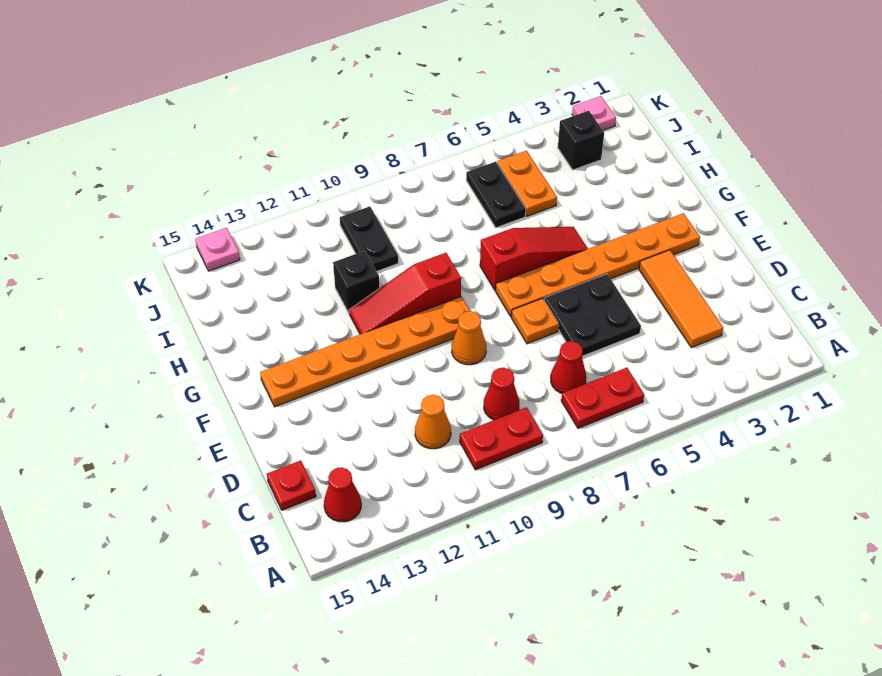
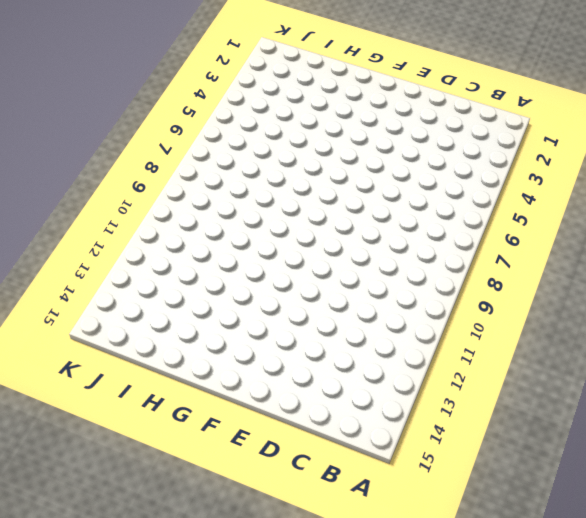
none -> red 1x2 plate [561,368,644,428]
none -> red 1x2 plate [460,407,543,470]
none -> red 1x1 cone [324,467,361,522]

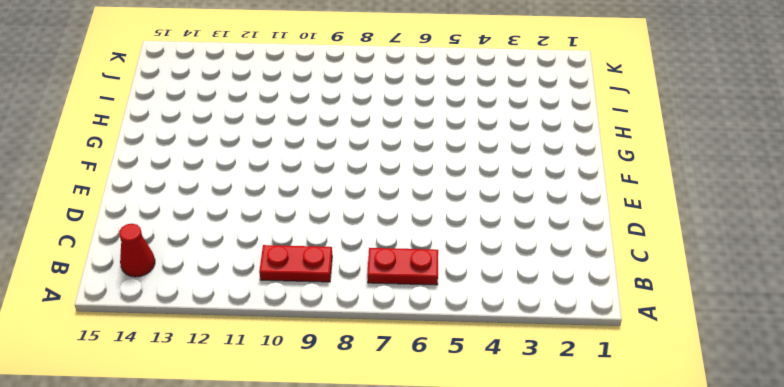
none -> orange 1x3 tile [639,250,723,348]
none -> red 1x1 cone [551,341,586,393]
none -> red 1x1 cone [484,368,519,420]

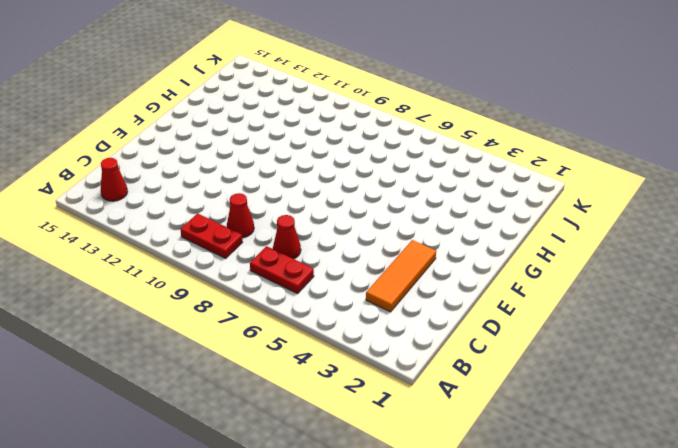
none -> orange 1x1 cone [415,395,451,449]
none -> red 1x1 plate [267,460,316,510]
none -> black 2x2 plate [544,274,641,356]

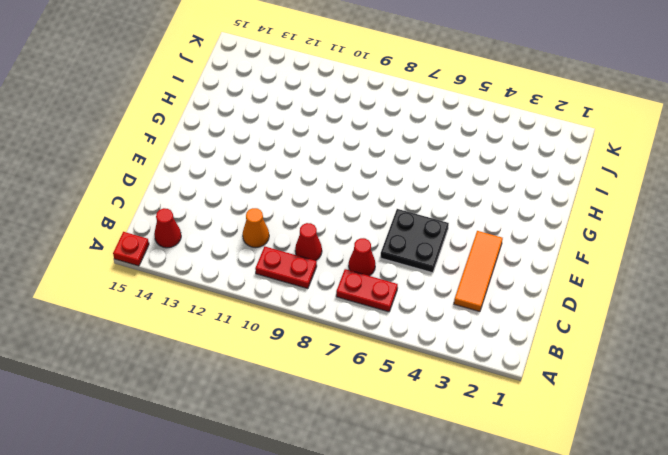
red 1x1 plate [113,232,149,266] -> red 1x1 plate moved to [267,460,316,510]
none -> orange 1x1 plate [511,298,559,344]
none -> orange 1x1 cone [452,311,486,365]
none -> orange 1x6 plate [496,213,700,317]

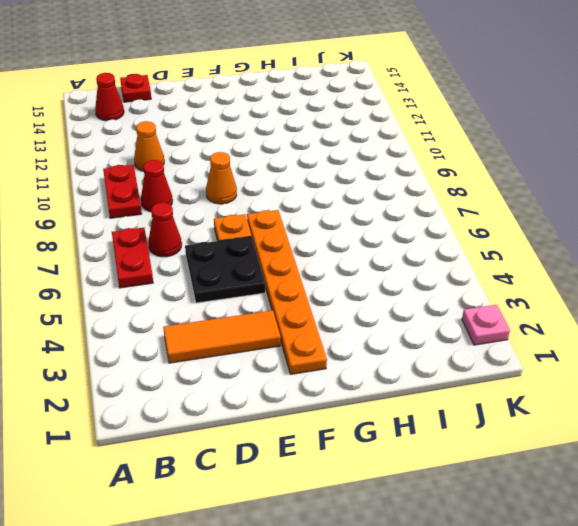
none -> orange 1x6 plate [260,296,470,407]
none -> red 1x3 slope [480,227,588,290]
none -> red 1x3 slope [349,253,461,334]

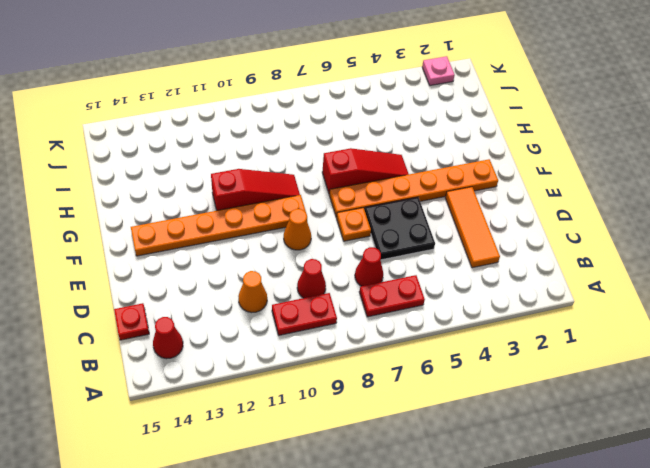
red 1x3 slope [211,169,300,210] -> red 1x3 slope turned to [349,253,461,334]
none -> black 1x1 brick [333,251,380,313]
none -> orange 1x2 plate [497,151,557,216]
none -> black 1x2 plate [466,162,526,228]

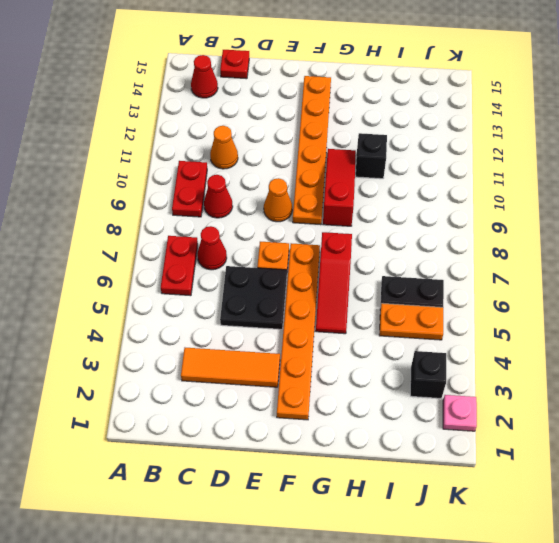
none -> black 1x2 plate [340,206,398,271]
none -> pink 1x1 plate [195,228,240,271]

